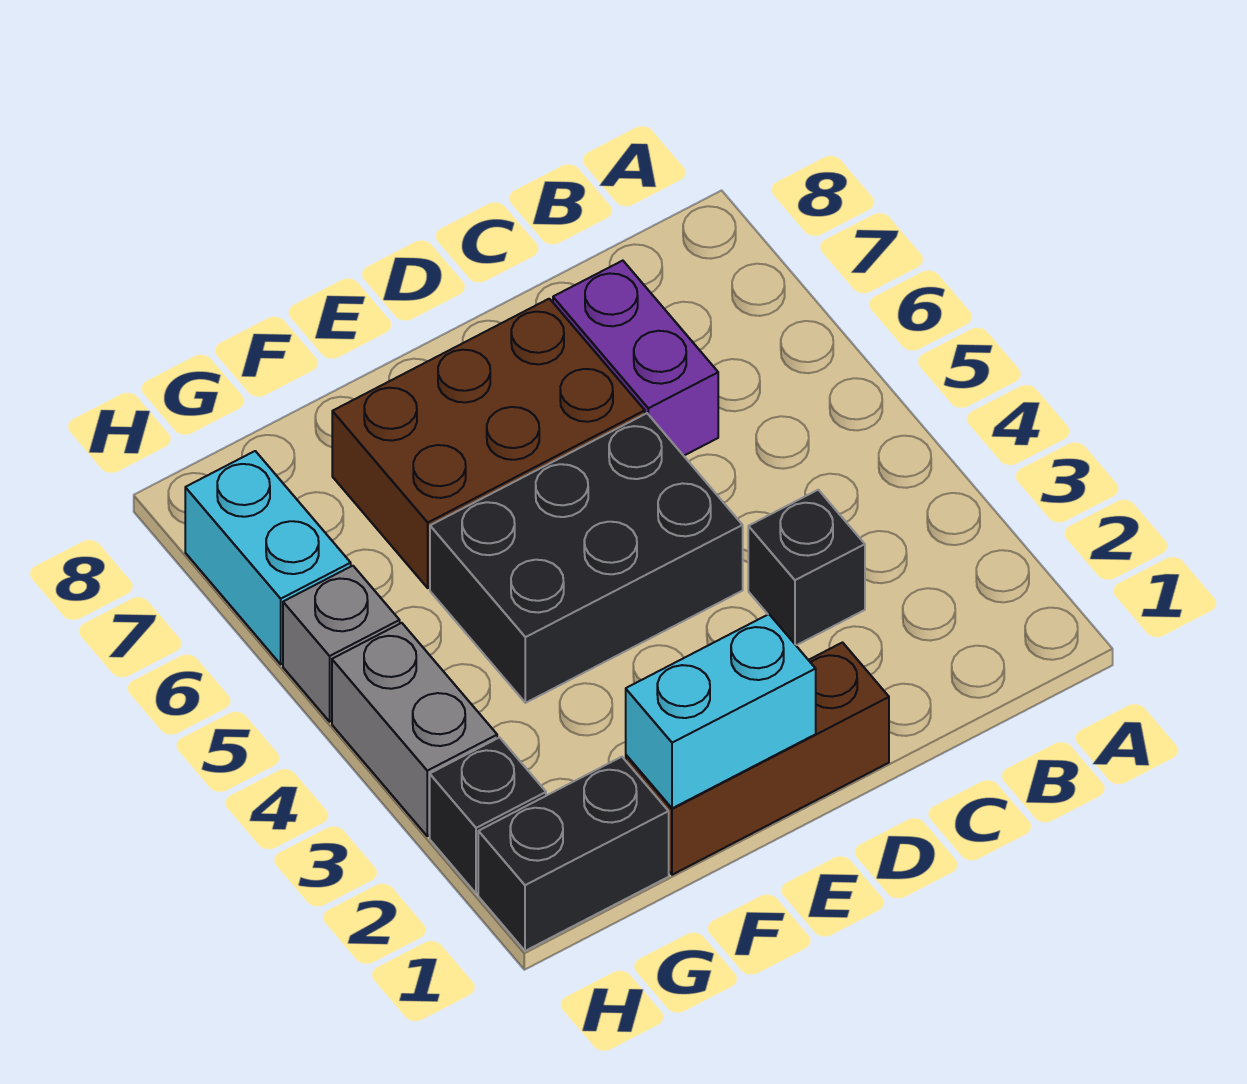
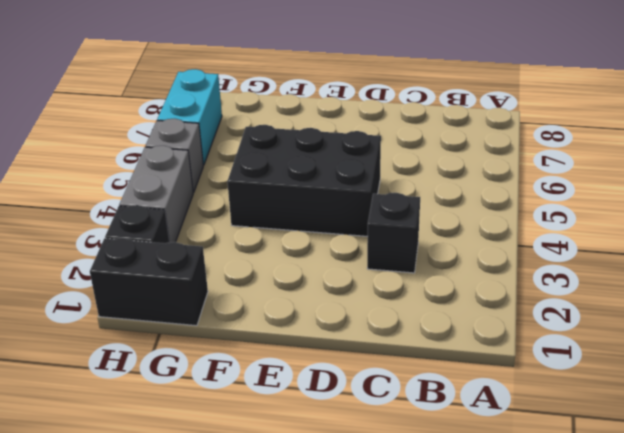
none -> purple 1x2 brick [553,261,718,456]
none -> brown 1x3 brick [626,643,889,875]

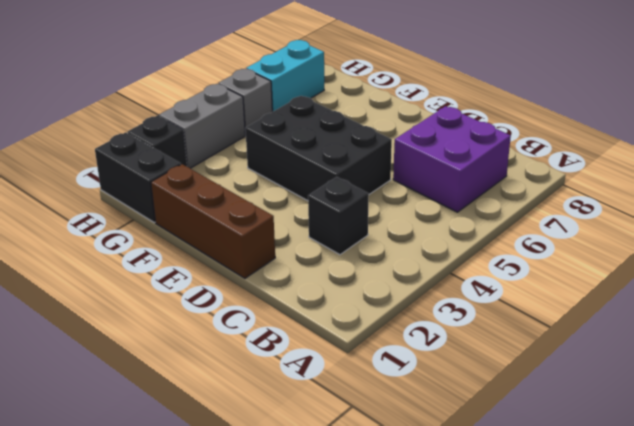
purple 2x2 brick [393,106,511,212] -> purple 1x2 brick [553,261,718,456]
none -> brown 2x3 brick [332,299,645,588]
none -> cyan 1x2 brick [626,614,816,808]

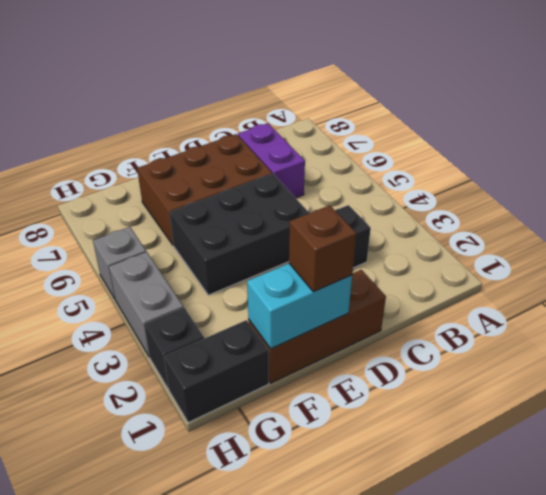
brown 1x1 brick [289,205,356,292] -> none
none -> cyan 1x2 brick [185,451,351,664]

